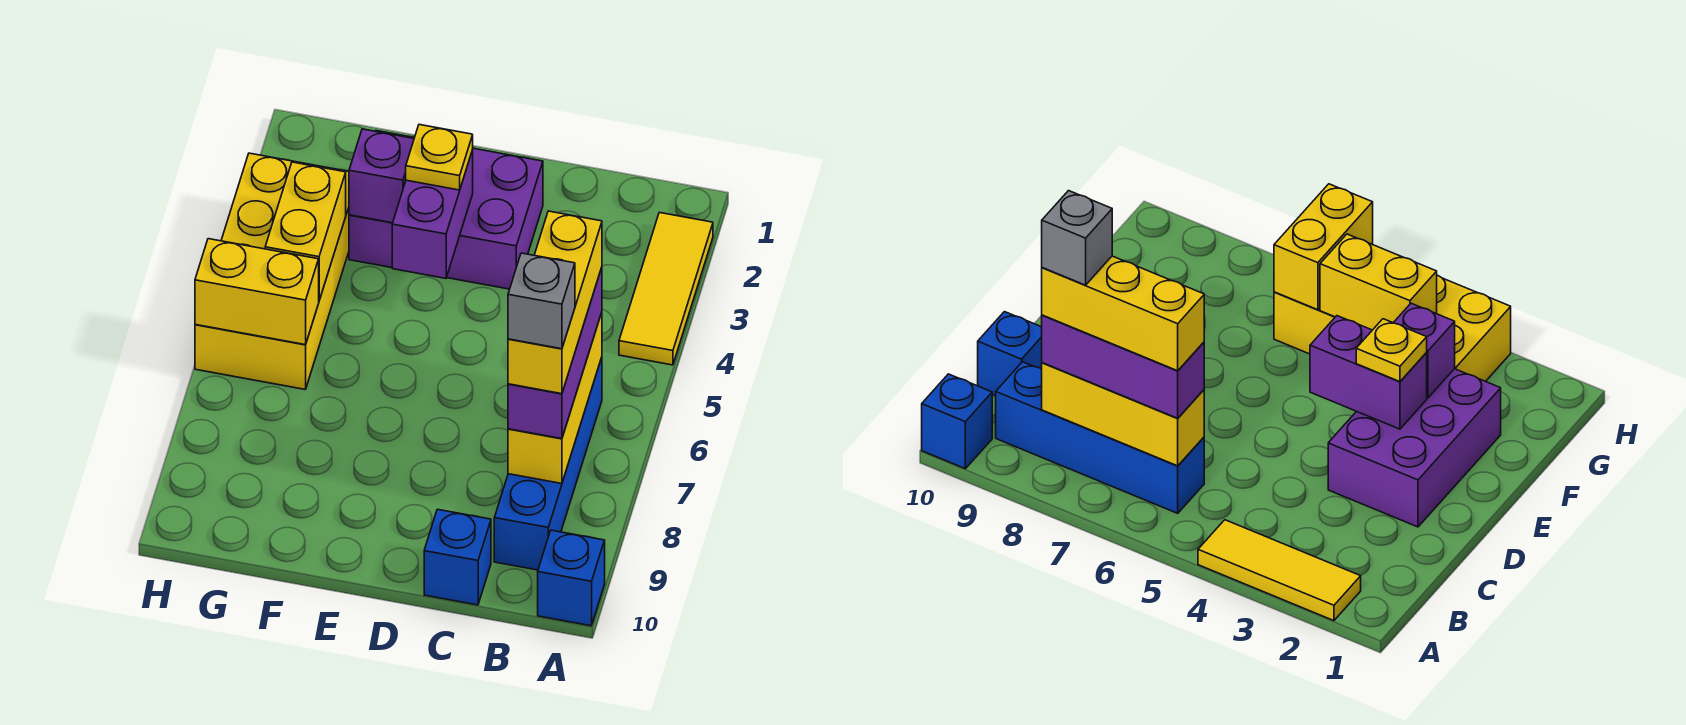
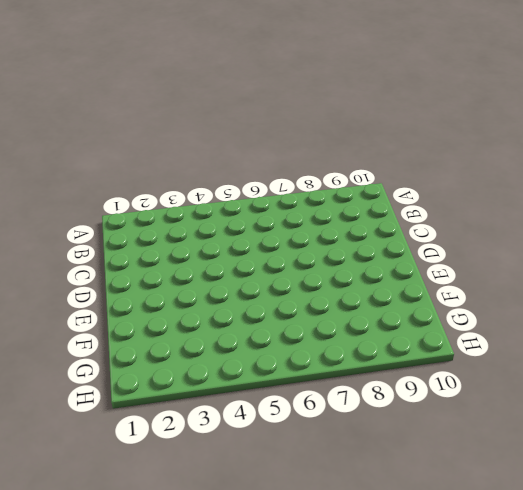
none -> yellow 1x3 tile [619,212,713,365]
none -> blue 1x1 brick [538,530,605,626]
none -> blue 1x4 brick [494,357,602,570]

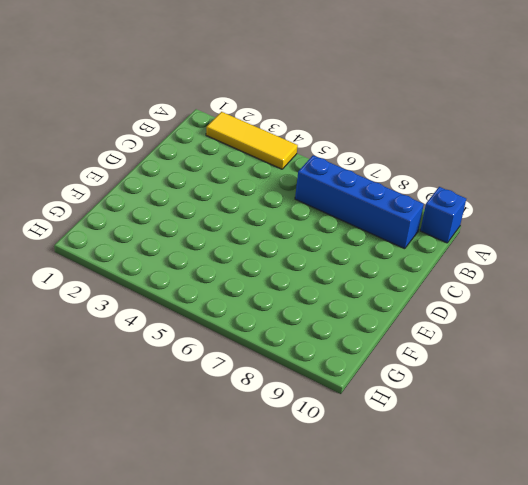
none -> blue 1x1 brick [424,509,491,605]
none -> purple 2x3 brick [349,131,543,289]
none -> yellow 2x4 brick [195,153,349,389]

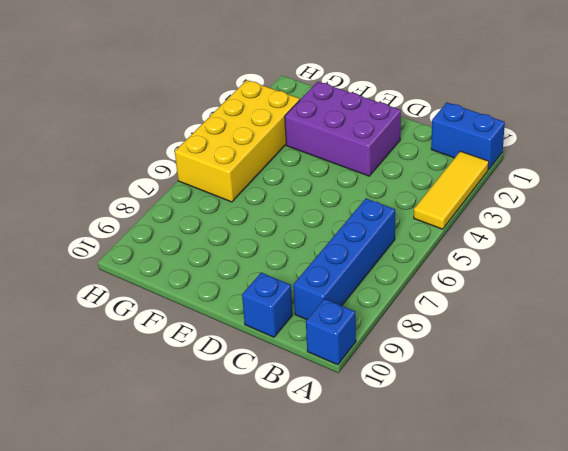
blue 1x2 brick [431,103,505,170] -> none
none -> yellow 1x3 brick [508,312,602,484]
none -> purple 1x2 brick [392,150,473,278]
none -> purple 1x1 brick [349,129,414,223]

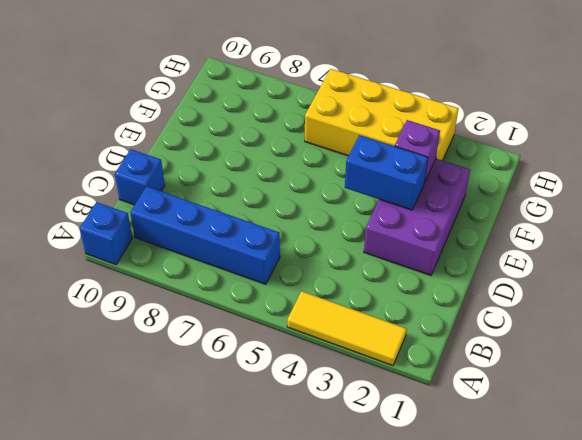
blue 1x2 brick [345,135,428,210] -> purple 1x2 brick [392,150,473,278]
none -> yellow 1x3 brick [508,312,602,484]
none -> yellow 1x2 brick [265,162,346,300]
none -> yellow 1x2 brick [195,239,319,345]

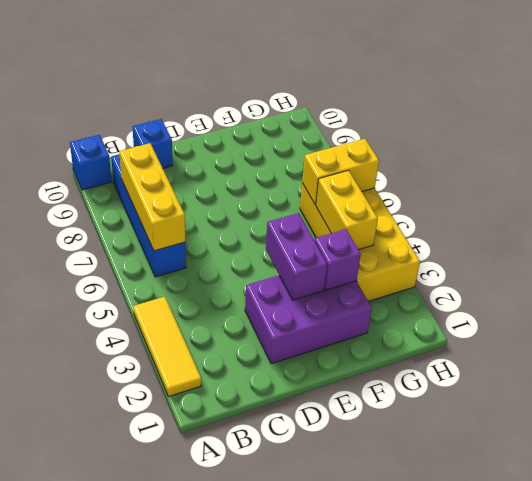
none -> purple 1x3 brick [508,267,602,439]
none -> yellow 1x1 plate [406,125,473,190]
none -> yellow 1x3 brick [508,211,602,394]

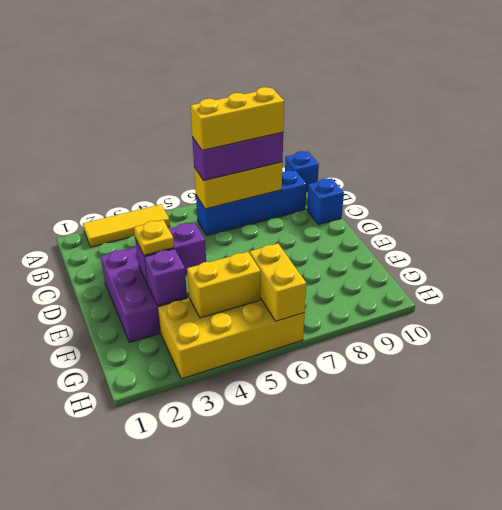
none -> grey 1x1 brick [508,253,575,349]

